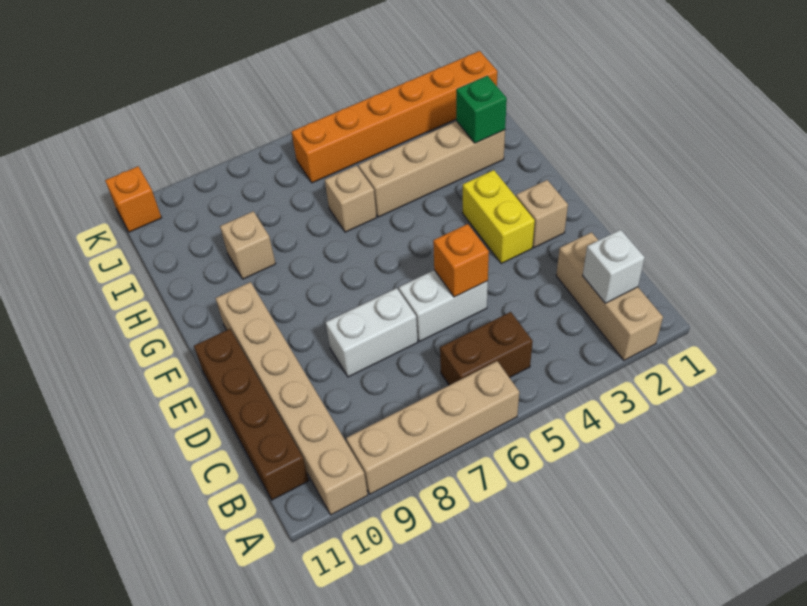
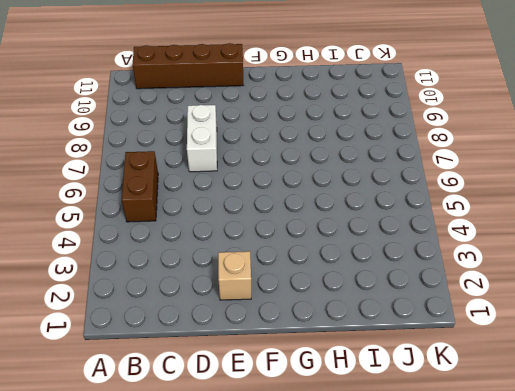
none -> tan 1x3 brick [556,232,663,360]
none -> tan 1x4 brick [346,361,519,494]
none -> tan 1x6 brick [215,282,368,515]

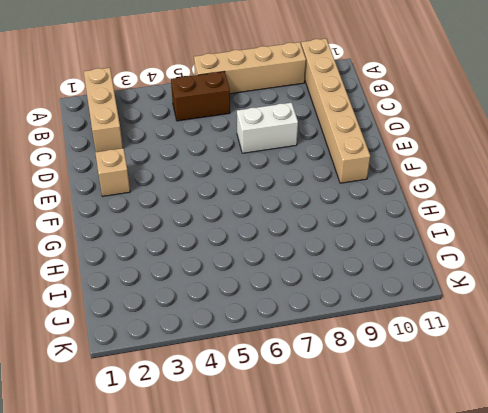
none -> brown 1x4 brick [194,329,309,500]
none -> white 1x2 brick [399,270,488,342]
none -> yellow 1x2 brick [462,170,535,263]

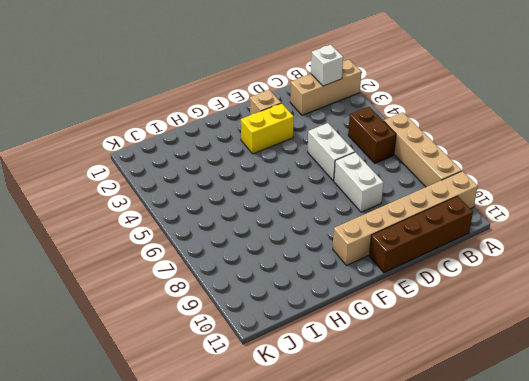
none -> tan 1x4 brick [358,121,505,217]
none -> tan 1x1 brick [325,166,377,232]
none -> tan 1x1 brick [220,211,276,279]

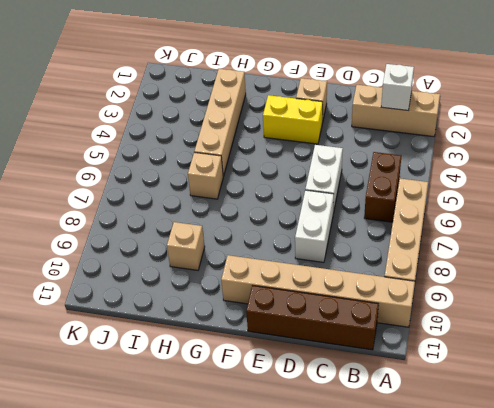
none -> orange 1x6 brick [292,51,497,183]
none -> orange 1x1 brick [105,166,162,232]
none -> orange 1x1 brick [433,224,489,297]

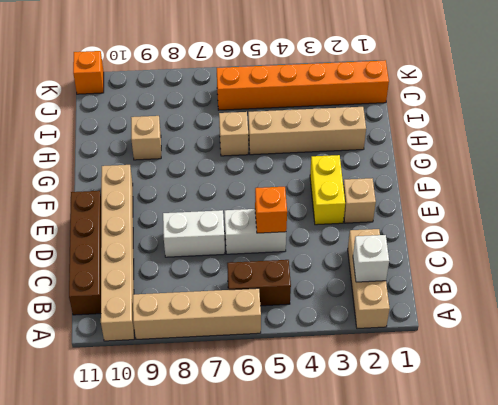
none -> green 1x1 brick [456,76,507,143]

